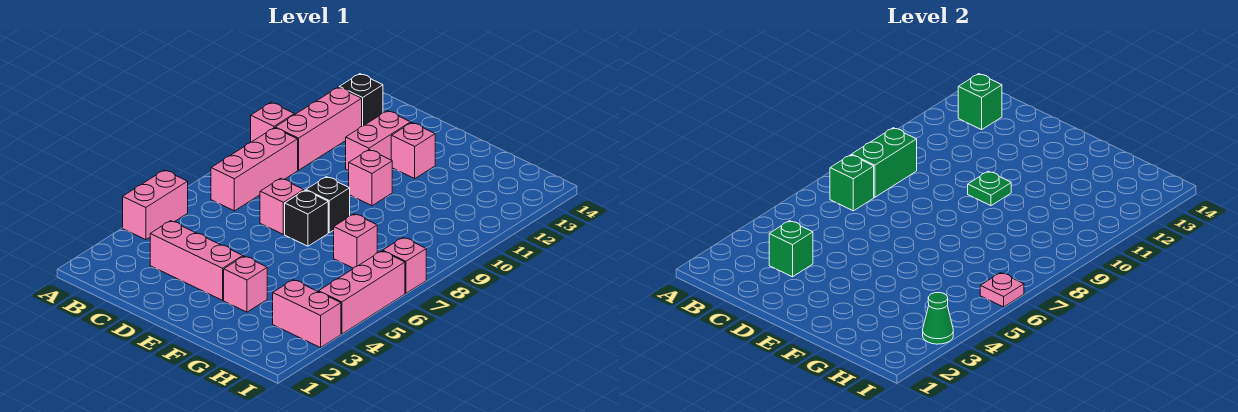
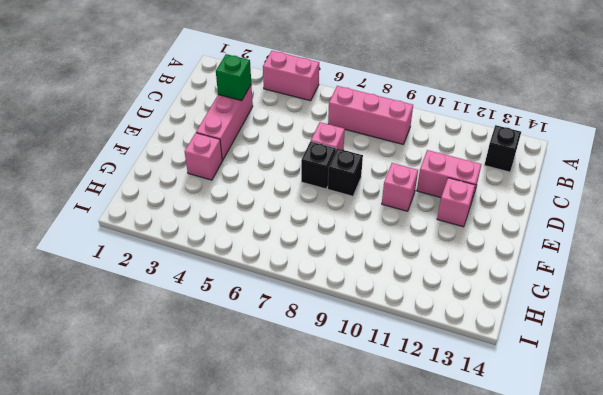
none -> pink 1x1 brick [251,103,294,142]
none -> pink 1x3 brick [275,87,362,170]
none -> pink 1x1 brick [334,214,377,268]

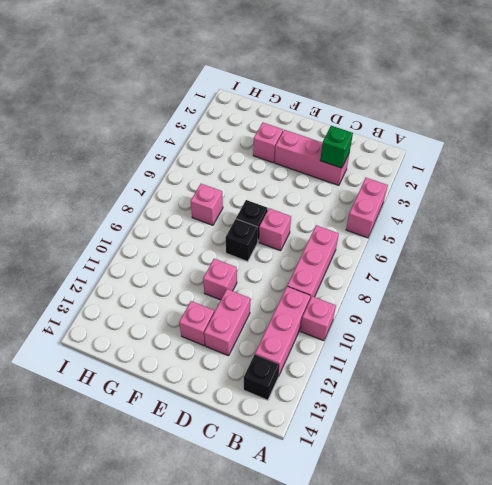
none -> pink 1x2 brick [273,280,341,348]
none -> pink 1x3 brick [319,251,405,334]
none -> pink 1x1 brick [383,238,426,293]

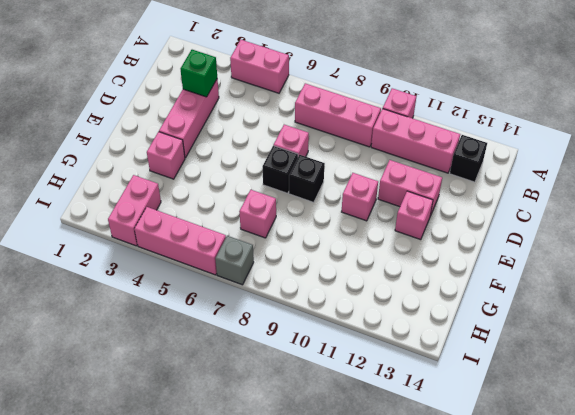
grey 1x1 brick [215,236,254,285] -> pink 1x1 brick [383,238,426,293]
none -> green 1x1 brick [830,155,874,211]
none -> green 1x2 brick [852,128,917,197]
none -> green 1x1 brick [958,74,1002,130]

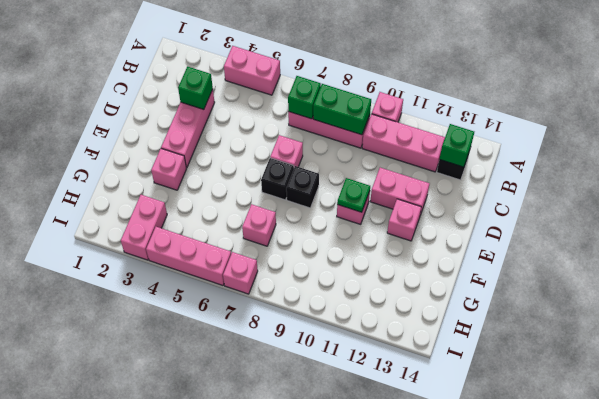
none -> green 1x1 cone [923,292,953,344]
none -> pink 1x1 plate [980,273,1024,307]

